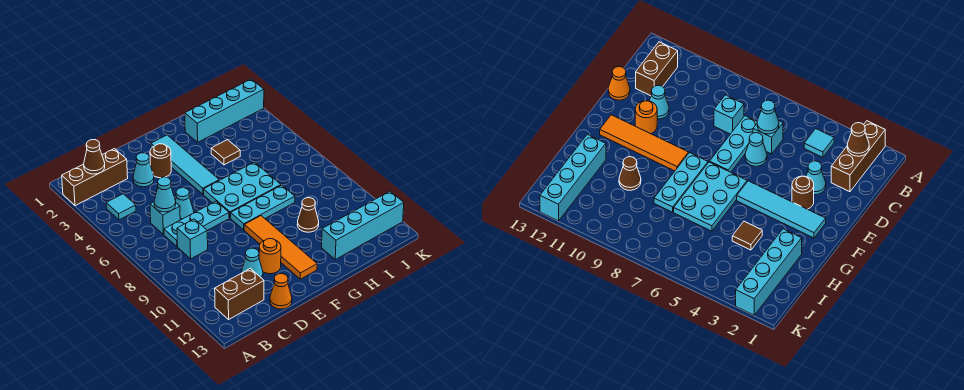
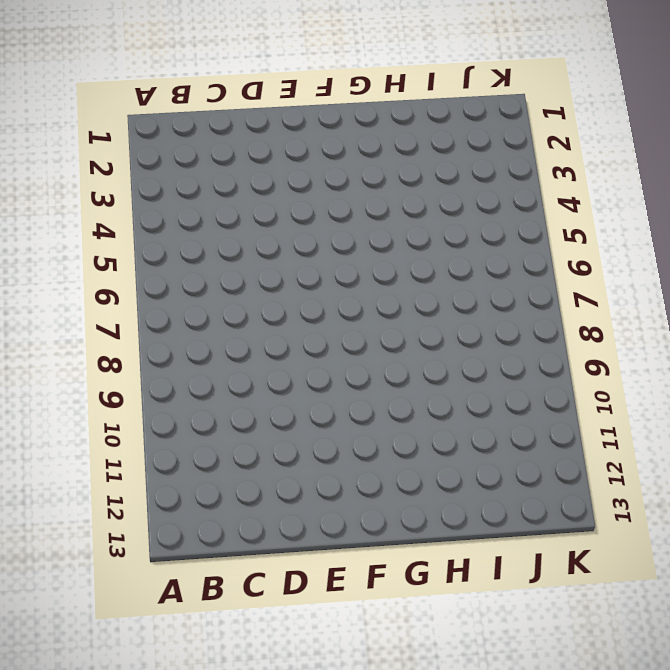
none -> brown 1x3 brick [62,149,128,206]
none -> cyan 1x1 tile [106,194,136,220]
none -> brown 1x2 brick [215,268,264,319]

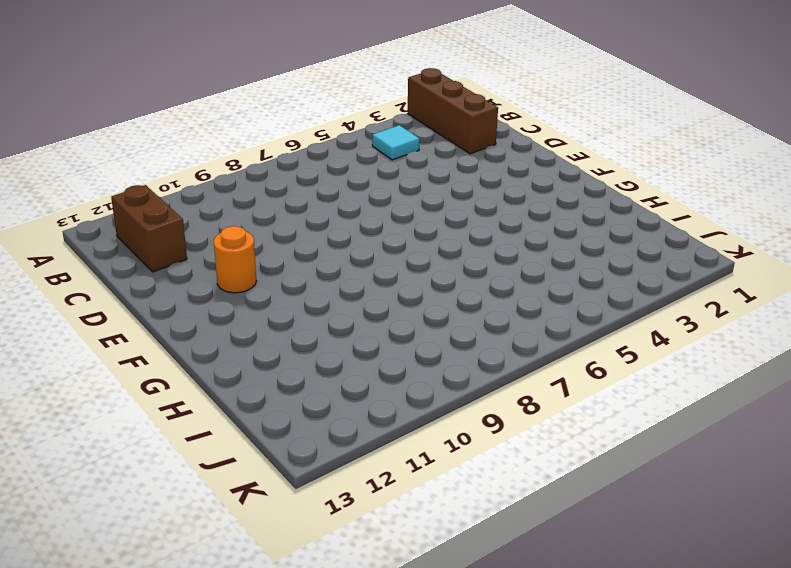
none -> cyan 1x1 brick [150,202,180,234]
none -> cyan 1x3 plate [164,201,229,247]
none -> cyan 1x1 brick [177,219,208,259]

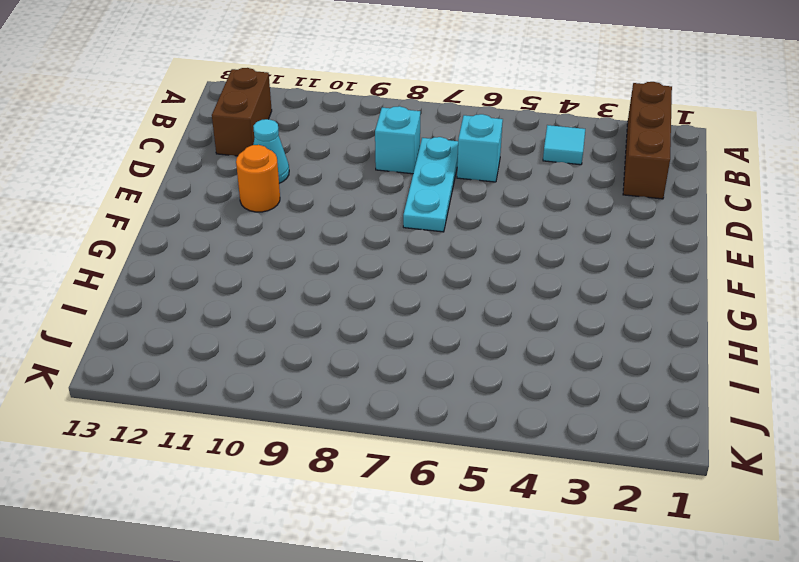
none -> cyan 1x1 cone [133,153,154,187]
none -> cyan 1x1 cone [175,188,194,220]
none -> orange 1x1 cone [270,274,292,309]

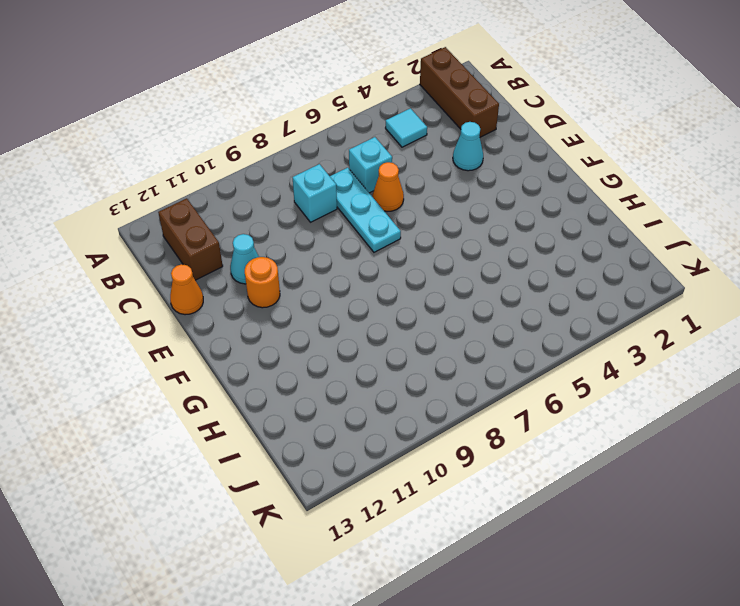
orange 1x1 cone [373,162,404,211] -> cyan 1x1 cone [175,188,194,220]
none -> brown 1x1 round brick [150,144,171,178]
none -> cyan 1x4 tile [151,135,219,194]
none -> cyan 2x3 plate [203,162,281,218]

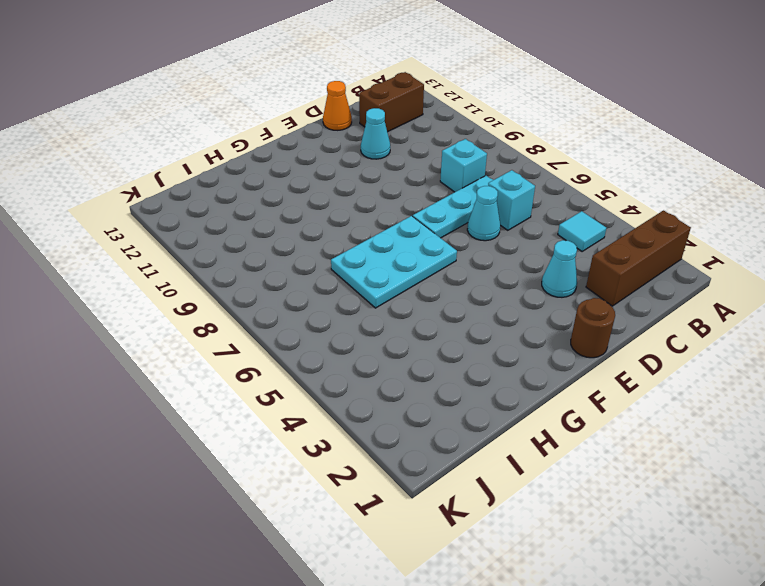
brown 1x1 round brick [571,298,615,358] -> brown 1x1 round brick moved to [150,144,171,178]
none -> orange 1x1 round brick [259,239,281,274]
none -> cyan 1x4 tile [151,135,219,194]
none -> cyan 1x3 plate [231,185,295,230]

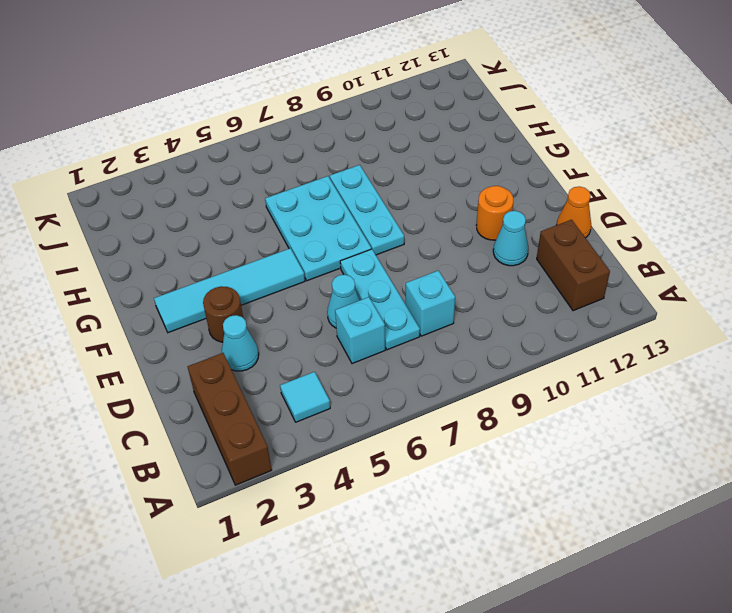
none -> orange 1x4 tile [244,216,317,279]
none -> cyan 1x4 brick [185,79,264,142]
none -> brown 1x1 tile [211,140,240,165]

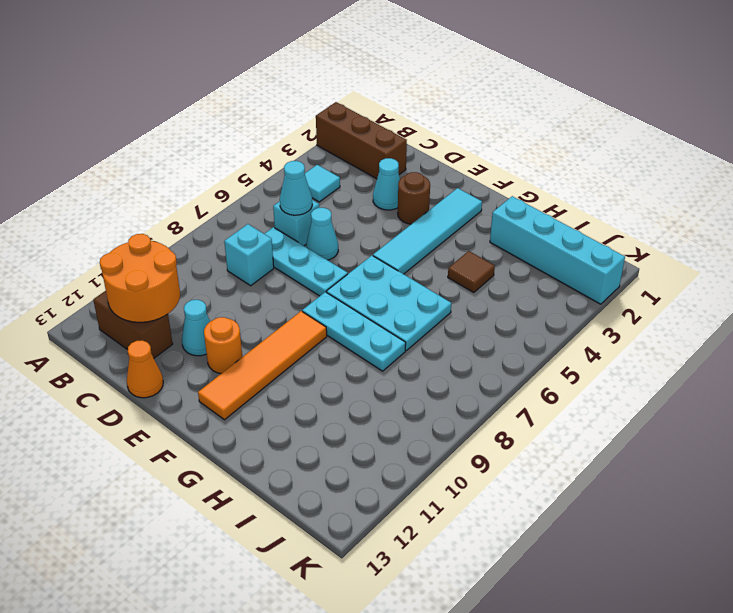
orange 2x2 round brick [100,234,180,322] -> none
none -> brown 1x1 cone [297,198,319,232]
none -> cyan 1x4 brick [322,191,404,259]
none -> brown 1x1 cone [84,140,105,174]

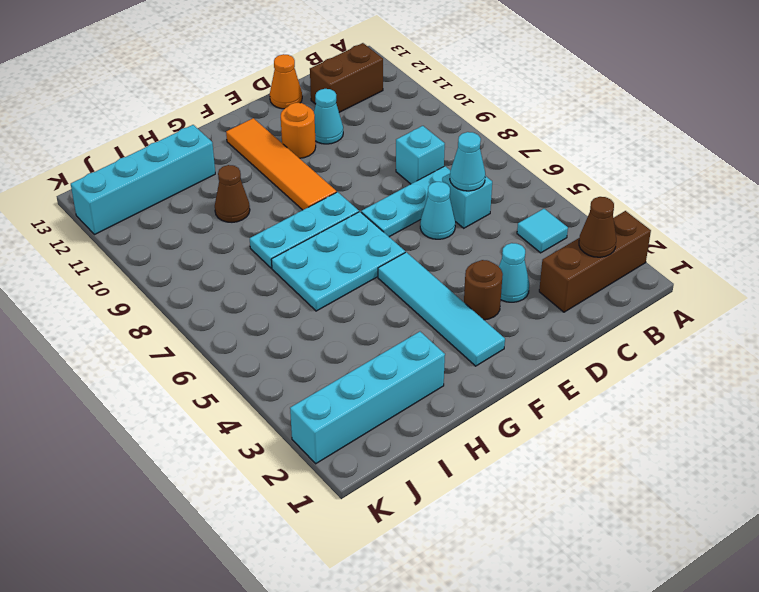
none -> brown 1x1 tile [211,140,240,165]

